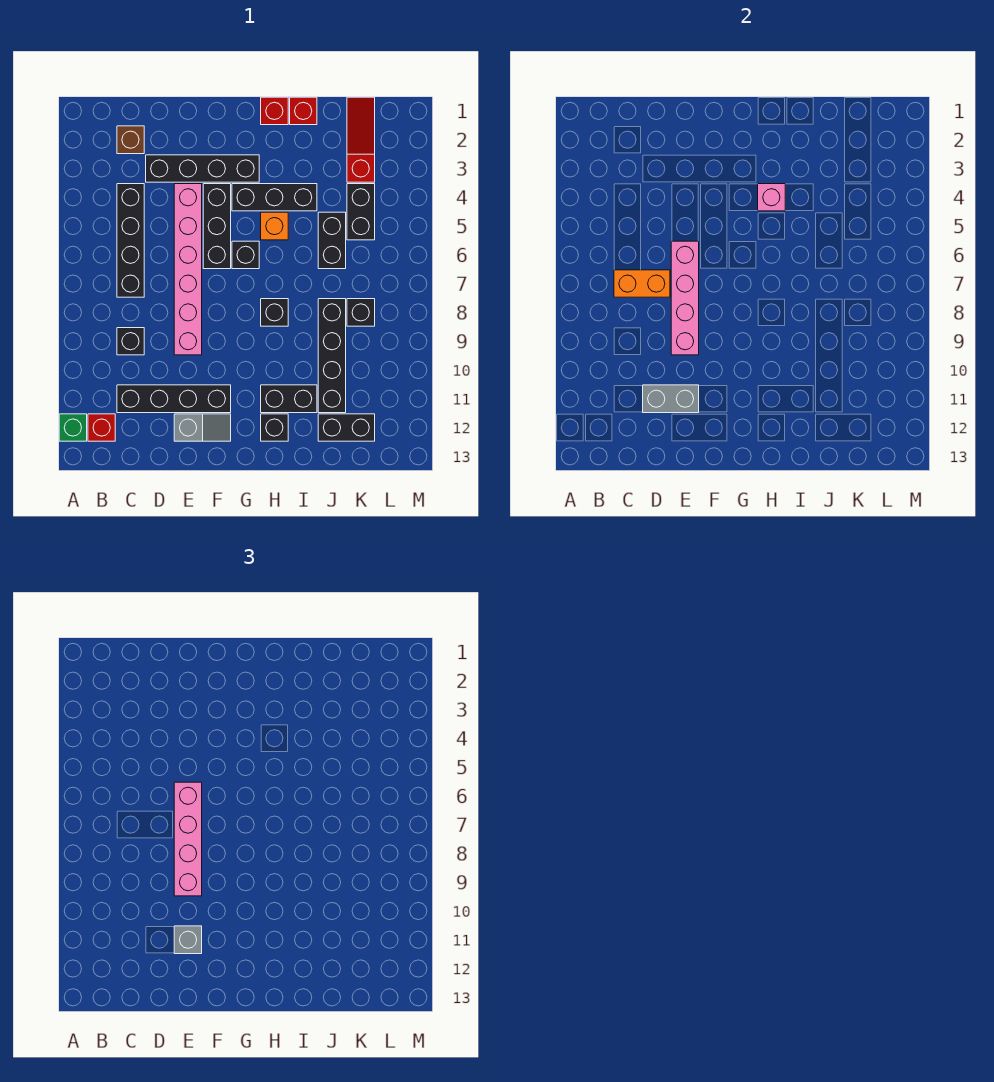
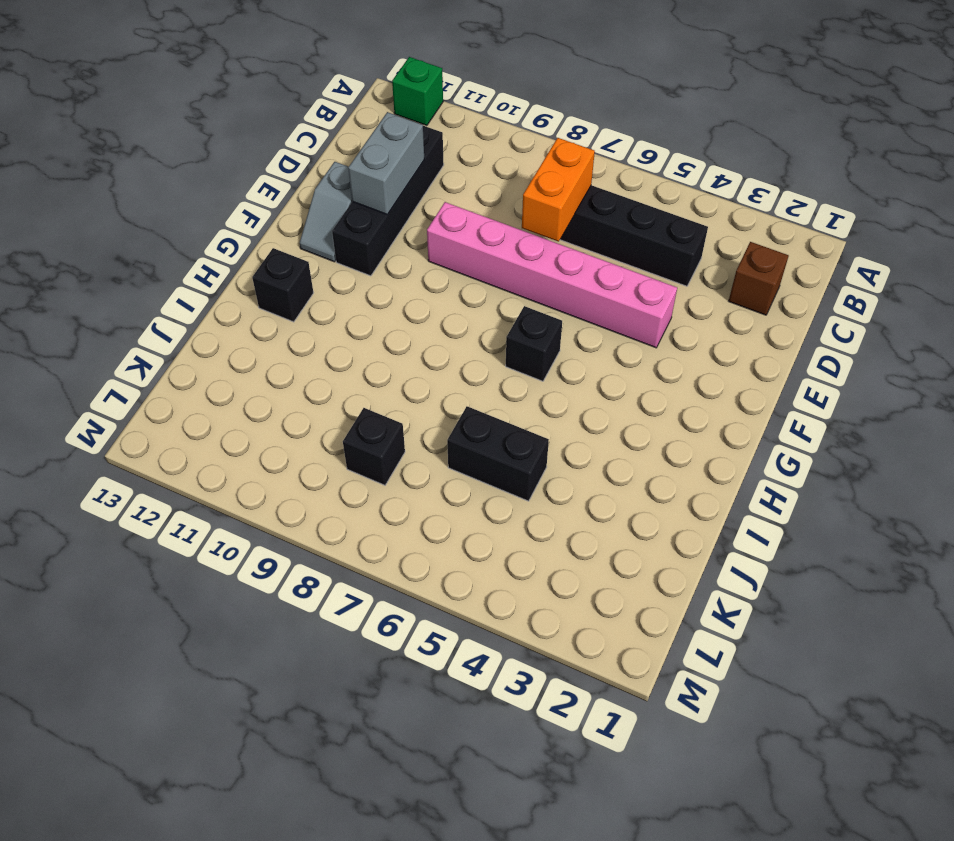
none -> red 1x1 brick [88,414,115,441]
none -> black 1x1 brick [117,328,144,355]
none -> black 1x4 brick [146,155,259,182]
none -> black 1x3 brick [203,184,231,269]

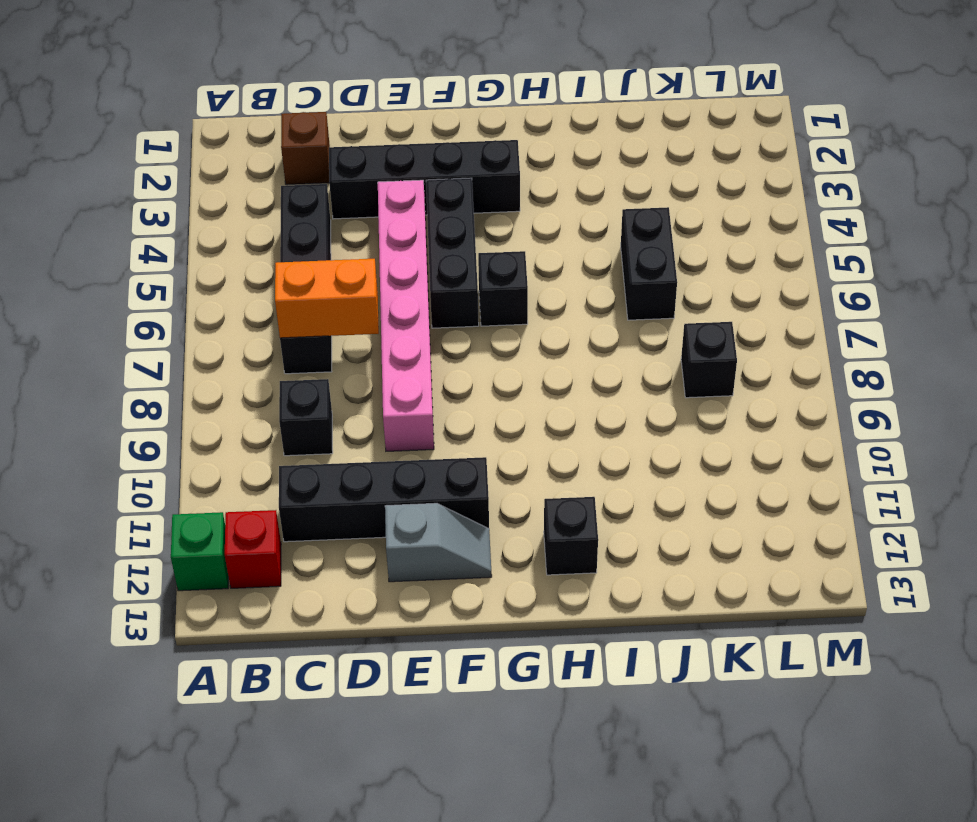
none -> black 1x3 brick [232,184,317,211]
none -> red 1x1 brick [261,97,288,125]
none -> orange 1x1 brick [261,212,288,240]
none -> black 1x1 brick [261,299,288,326]

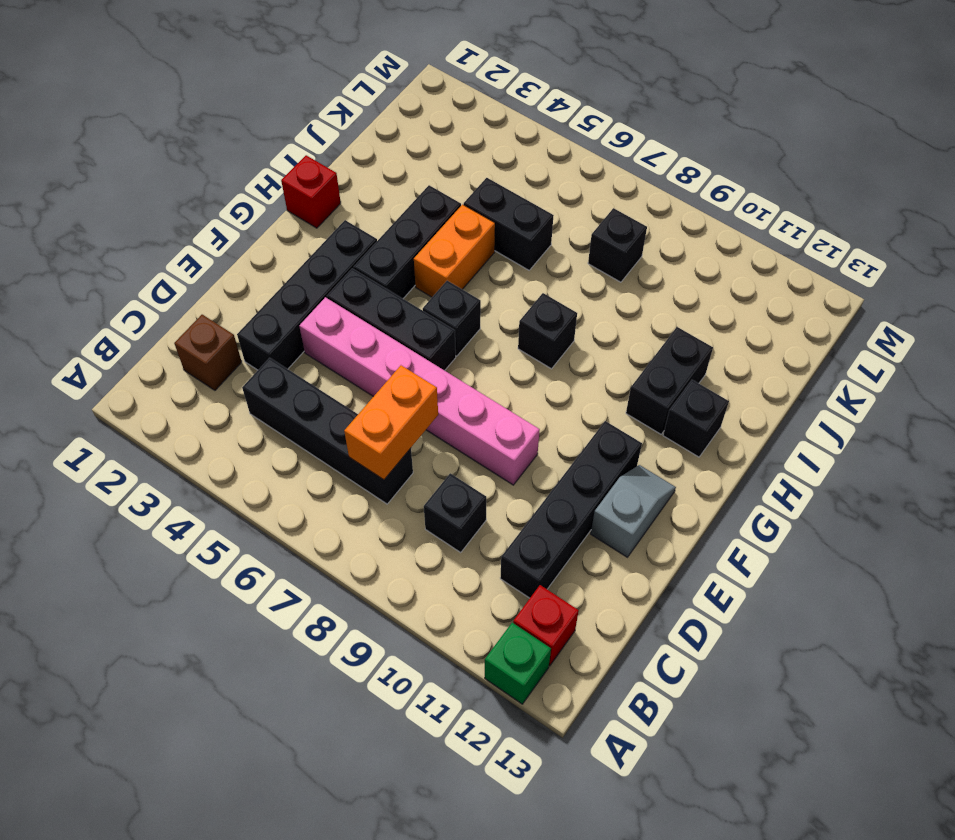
orange 1x2 brick [414,204,495,297] -> orange 1x1 brick [261,212,288,240]
none -> red 1x1 brick [290,97,317,125]
none -> black 1x4 brick [318,299,346,413]
none -> black 1x2 brick [318,414,375,441]
none -> red 1x3 slope [347,97,375,182]

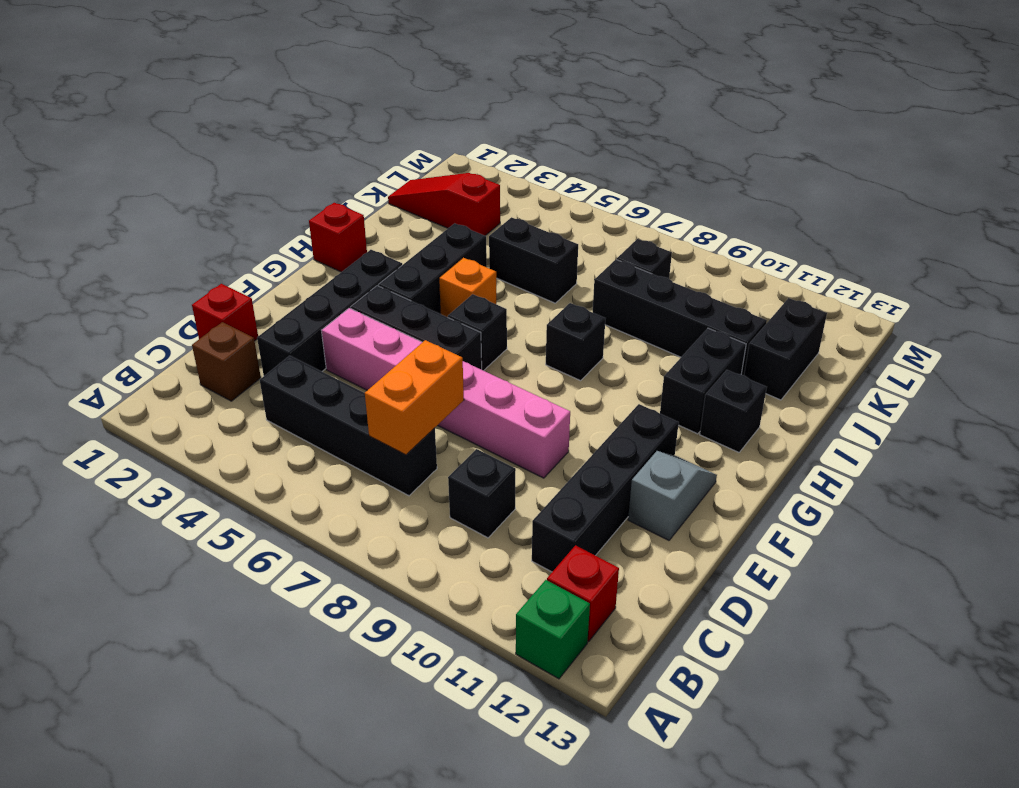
red 1x1 brick [192,284,258,341] -> red 1x1 brick moved to [290,97,317,125]
none -> black 1x2 brick [347,184,375,240]
none -> grey 1x2 brick [643,385,699,413]
none -> pink 1x4 brick [671,241,699,355]
none -> pink 1x1 brick [758,184,785,211]

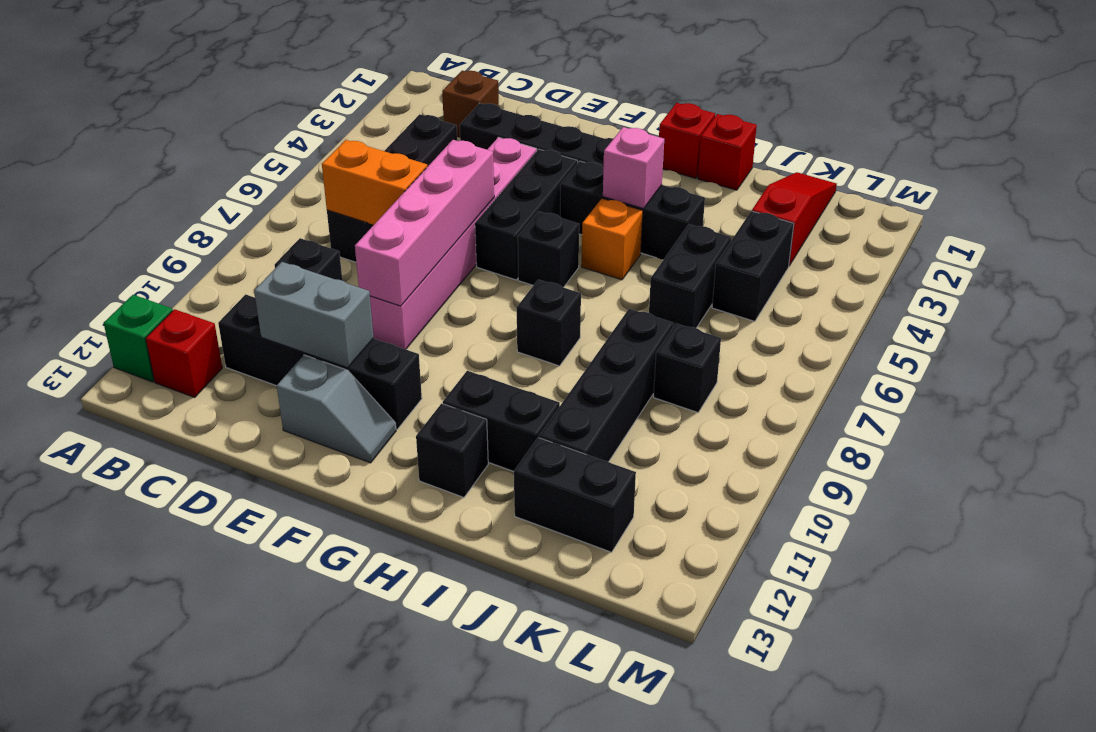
none -> pink 1x4 brick [174,782,202,896]
none -> grey 1x1 brick [174,926,202,954]

